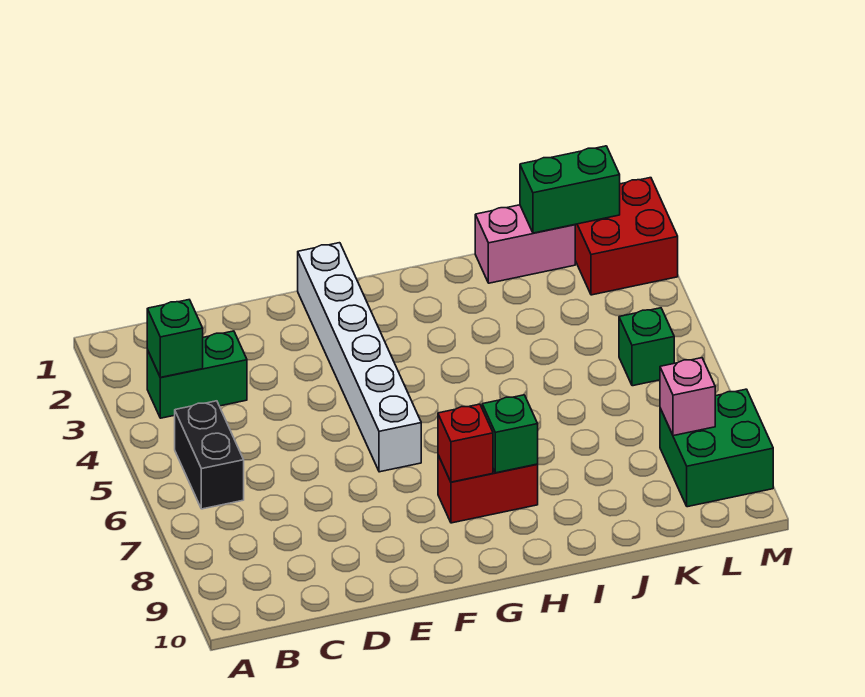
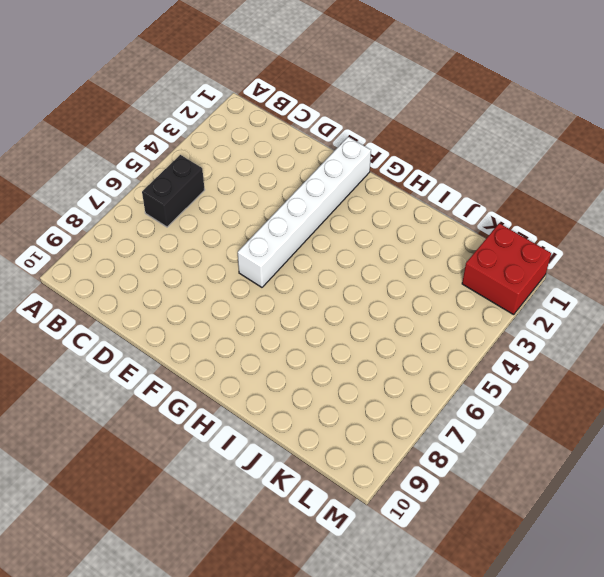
none -> green 1x2 brick [147,331,247,418]
none -> red 1x2 brick [438,455,538,523]
none -> pink 1x2 brick [475,205,575,283]

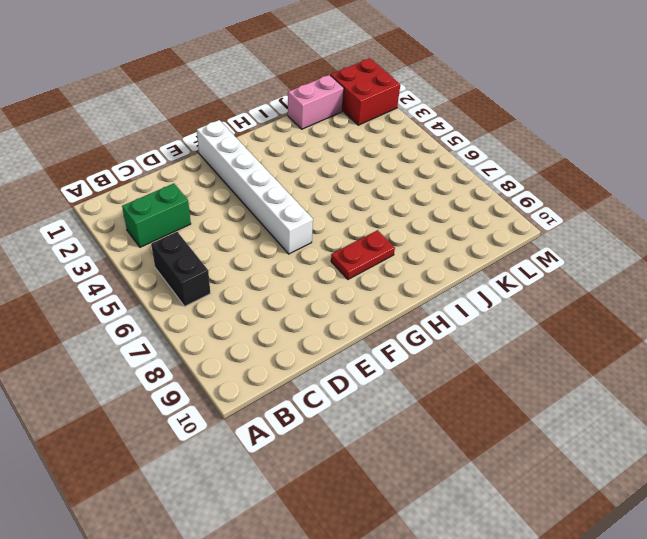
red 1x2 plate [331,230,395,279] -> red 1x2 brick [438,455,538,523]
none -> green 1x1 brick [619,308,674,386]
none -> green 2x2 brick [660,389,773,507]
none -> green 1x1 brick [147,300,203,377]

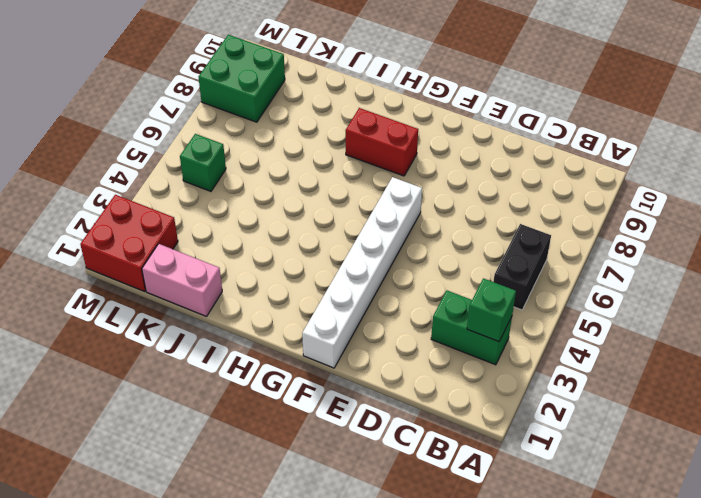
none -> red 1x1 brick [438,404,493,482]
none -> green 1x1 brick [482,395,538,473]
none -> green 1x2 brick [520,146,620,233]

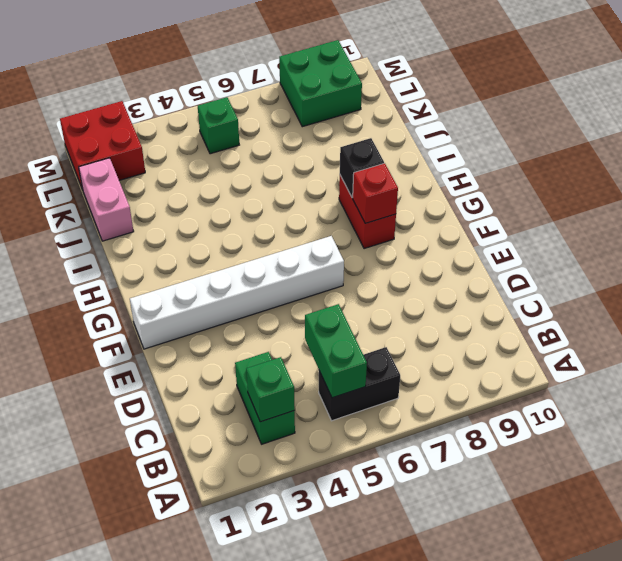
green 1x2 brick [305,304,367,398] -> green 1x2 brick moved to [520,146,620,233]
black 1x1 brick [340,138,384,198] -> green 1x1 brick [482,395,538,473]
none -> pink 1x1 brick [660,358,715,436]

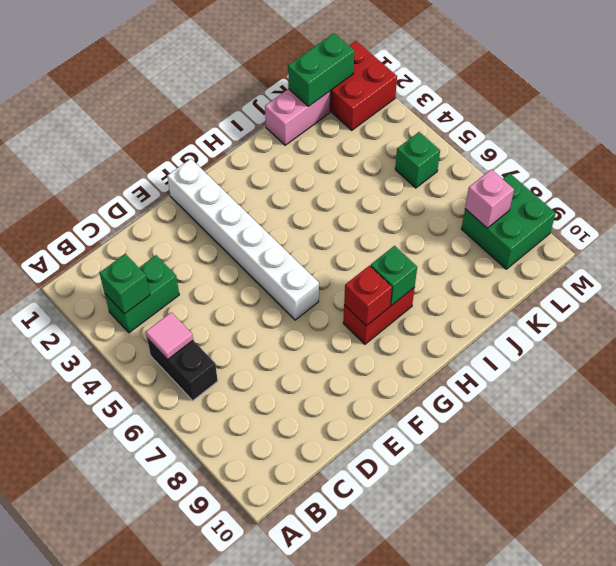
pink 1x1 tile [146,312,193,360] -> none

